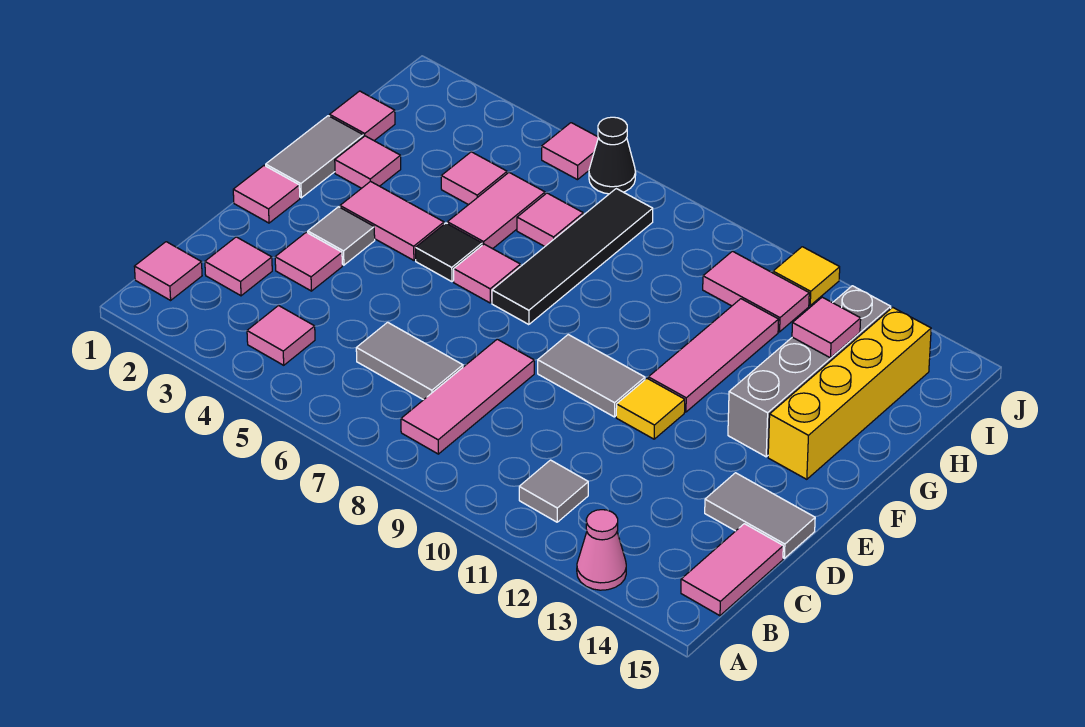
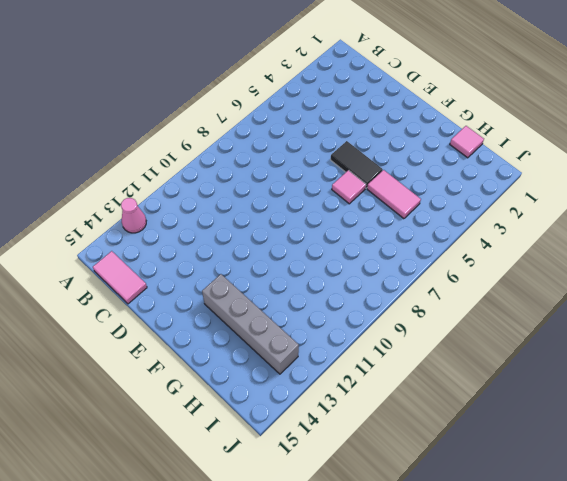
black 1x2 tile [331,141,383,188] -> black 1x1 tile [416,223,482,282]
none -> pink 1x1 tile [134,242,202,300]
none -> pink 1x1 tile [247,306,315,365]
none -> pink 1x3 tile [401,339,534,454]
none -> grey 1x1 tile [519,460,588,522]

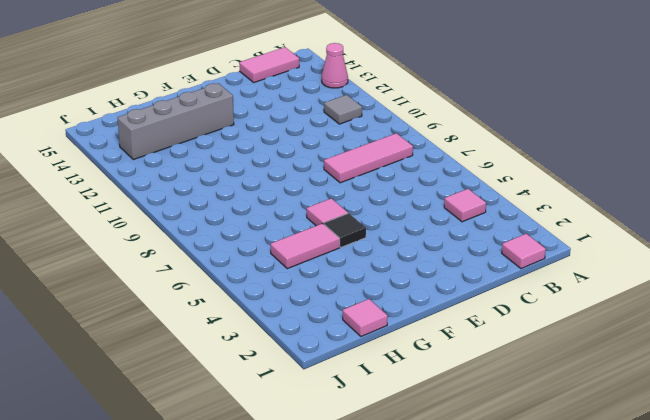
none -> pink 1x1 tile [205,237,272,296]
none -> grey 1x2 tile [356,322,463,400]
none -> pink 1x1 tile [275,232,342,291]
none -> grey 1x2 tile [705,473,815,558]

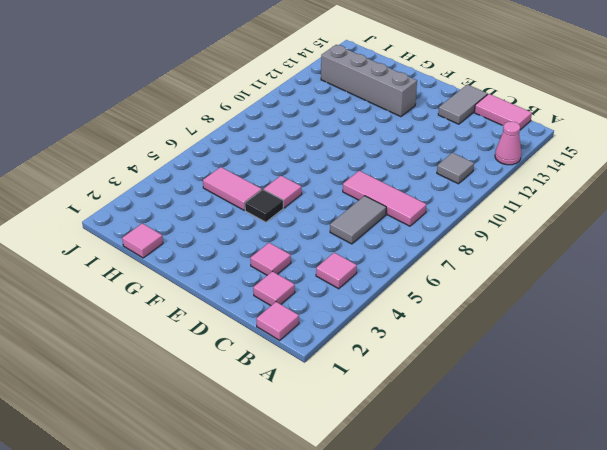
none -> pink 1x1 tile [233,166,300,223]
none -> grey 1x1 tile [308,207,375,265]
none -> grey 1x2 tile [538,335,645,417]
none -> yellow 1x1 tile [616,379,685,439]

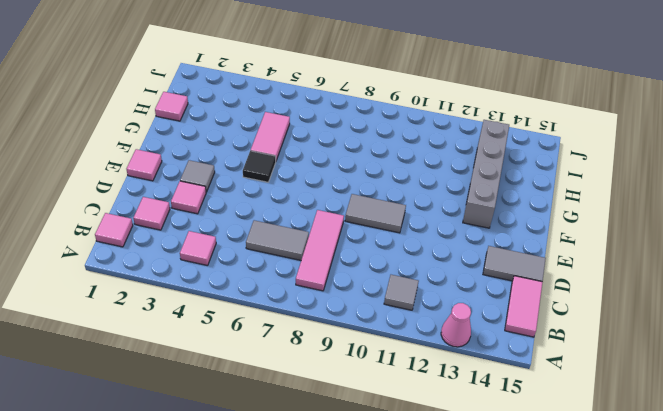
none -> yellow 1x1 tile [616,379,685,439]
none -> grey 1x2 tile [266,116,363,198]
none -> pink 1x2 tile [340,181,444,260]
none -> pink 1x1 tile [454,244,521,303]

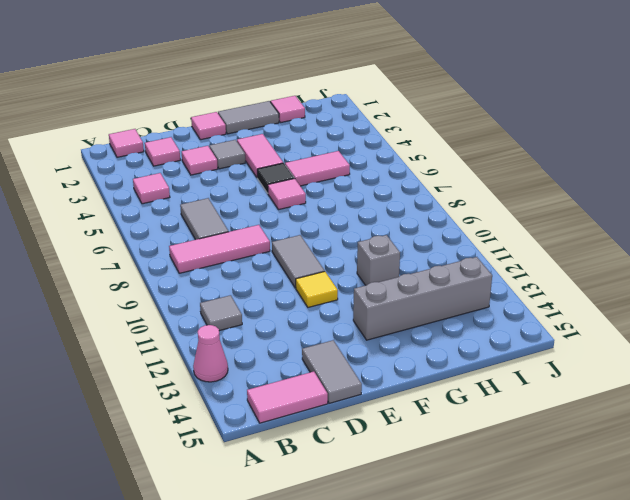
grey 1x1 brick [357,235,400,285] -> pink 1x3 tile [648,299,779,412]
none -> black 1x4 tile [492,189,653,325]
none -> yellow 1x4 brick [768,307,931,479]
none -> pink 1x1 tile [335,136,401,188]
none -> pink 1x1 tile [441,152,507,205]

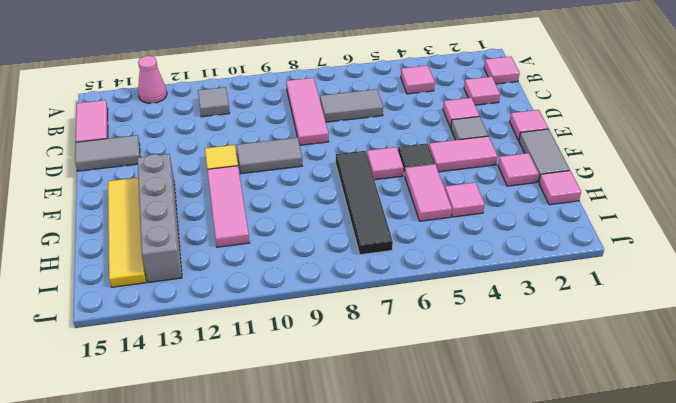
yellow 1x4 tile [108,178,146,287] -> yellow 1x4 brick [768,307,931,479]
none -> pink 1x1 tile [517,193,583,246]
none -> pink 1x2 tile [703,251,809,332]
none -> pink 1x1 tile [542,123,598,180]
none -> black 1x1 cone [589,117,636,194]

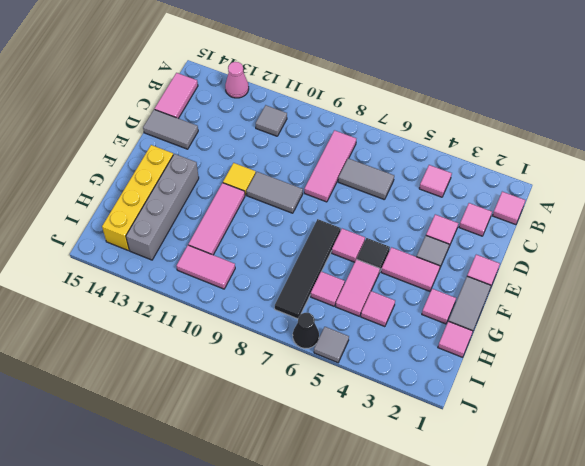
grey 1x1 tile [314,327,349,363] -> pink 1x1 tile [542,123,598,180]
none -> yellow 1x1 tile [773,247,840,305]
none -> pink 1x1 tile [792,297,861,358]

